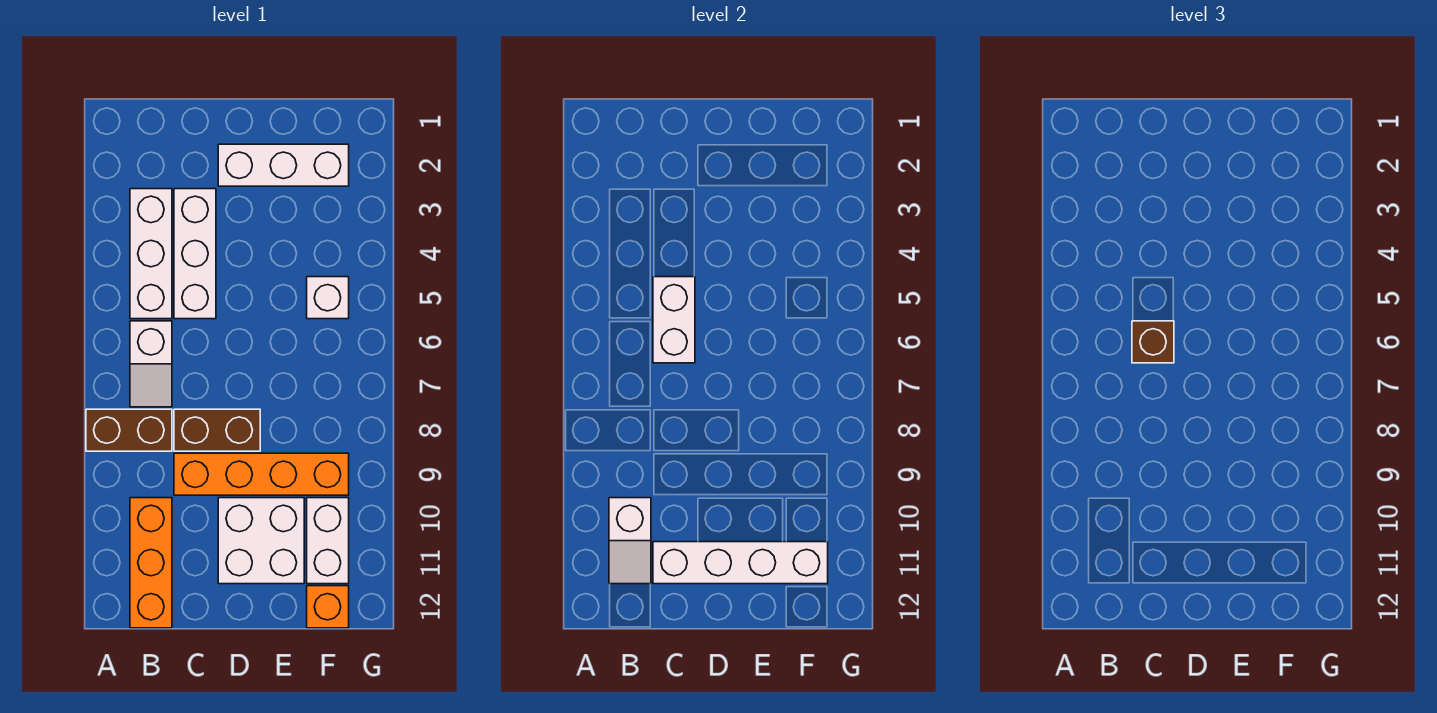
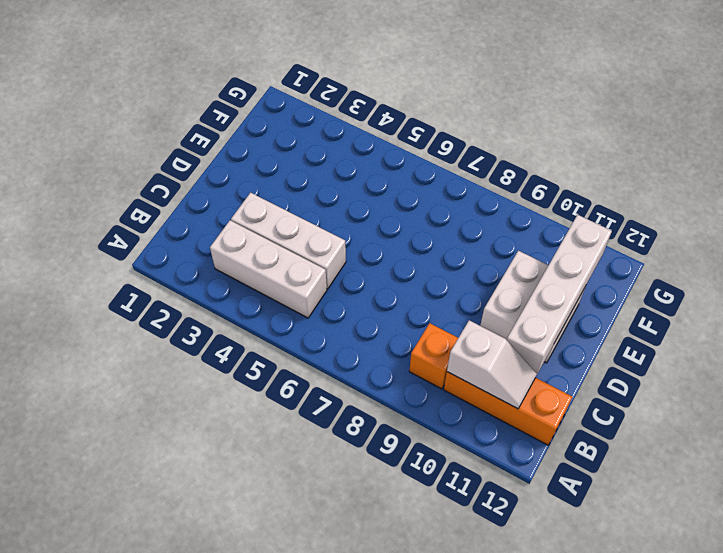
orange 1x1 brick [409,323,458,389] -> orange 1x1 brick moved to [307,586,349,628]
none -> brown 1x2 brick [86,409,172,451]
none -> white 1x2 slope [130,321,172,407]
none -> brown 1x2 brick [174,409,260,451]

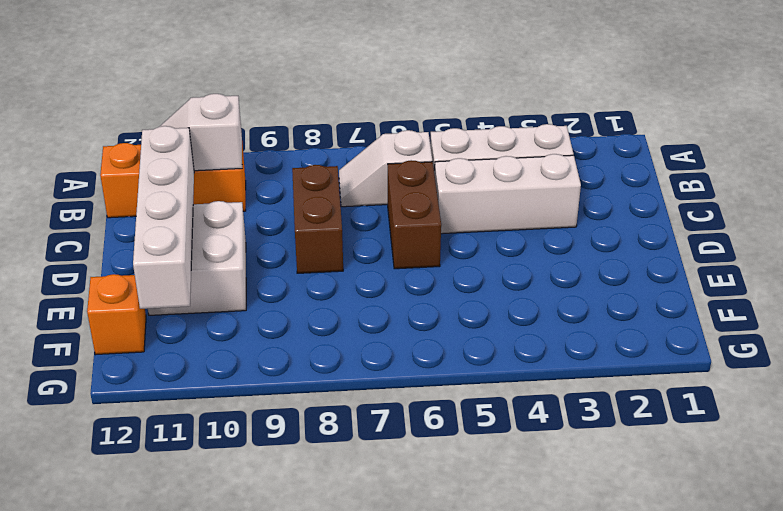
brown 1x2 brick [388,160,441,269] -> brown 1x2 brick moved to [86,409,172,451]
none -> orange 1x4 brick [174,453,349,495]
none -> white 1x3 brick [218,144,349,186]
none -> white 1x1 brick [307,277,349,319]

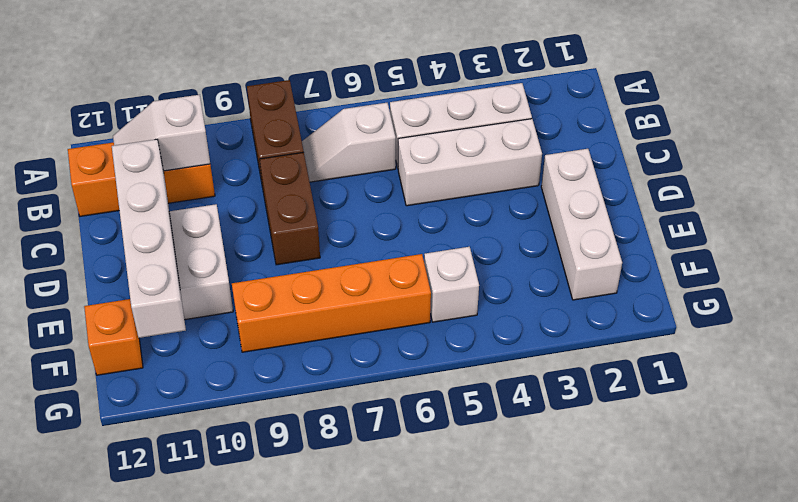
orange 1x4 brick [232,254,431,352] -> orange 1x4 brick turned to [174,453,349,495]
none -> white 1x2 brick [307,498,349,584]
none -> white 1x2 brick [653,277,695,363]
none -> brown 1x1 brick [1132,321,1174,363]

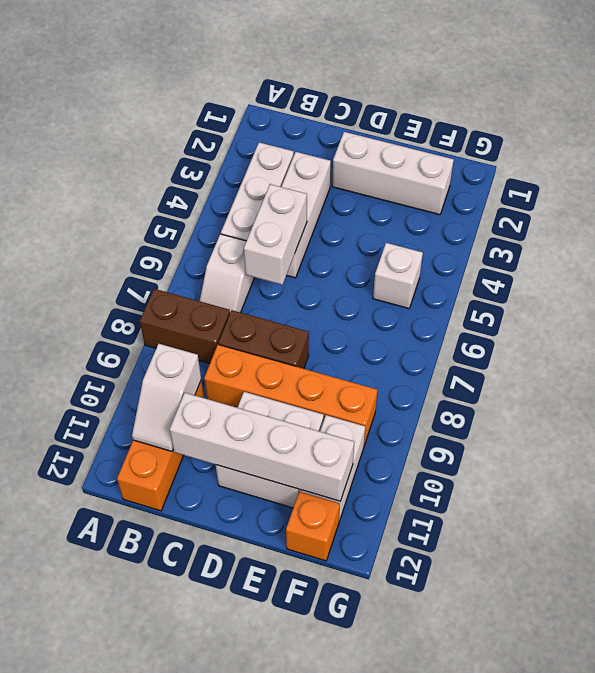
none -> brown 1x1 brick [1132,321,1174,363]

